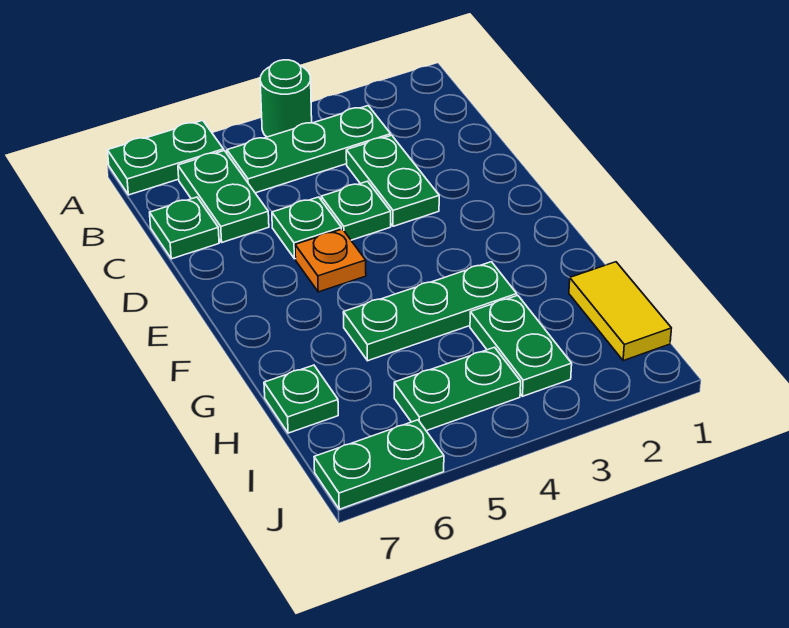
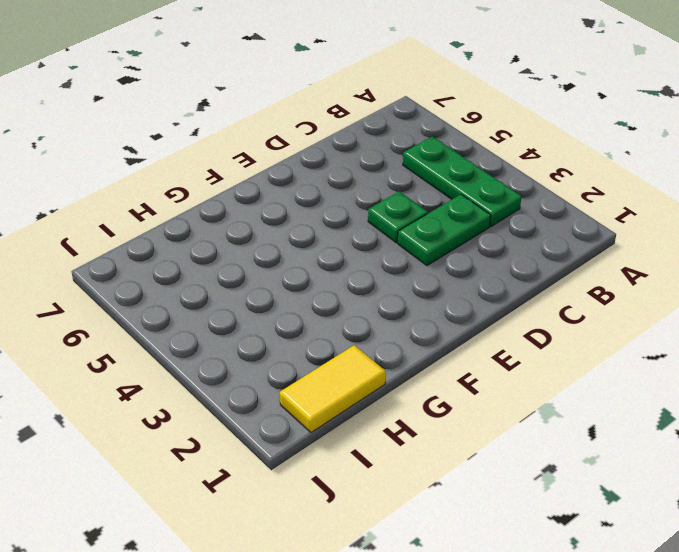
none -> green 1x1 round brick [260,60,312,137]
none -> green 1x2 plate [107,120,224,195]
none -> green 1x2 plate [178,151,269,242]

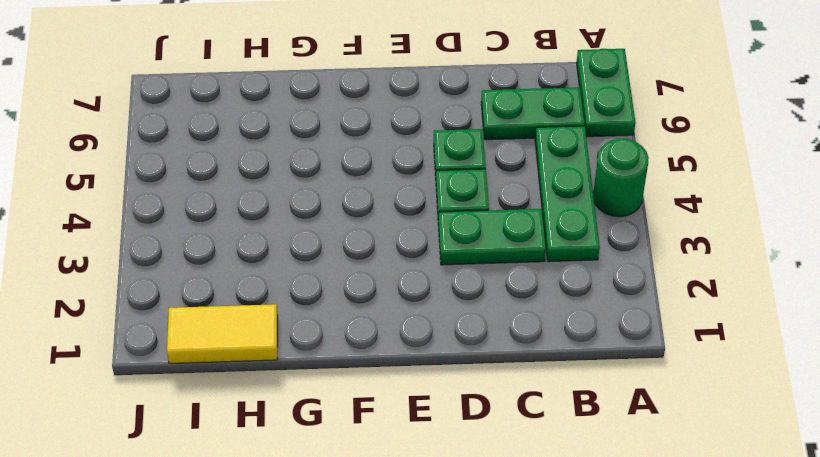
none -> green 1x1 plate [150,197,219,259]
none -> orange 1x1 plate [295,229,366,292]
none -> green 1x3 plate [343,262,517,361]

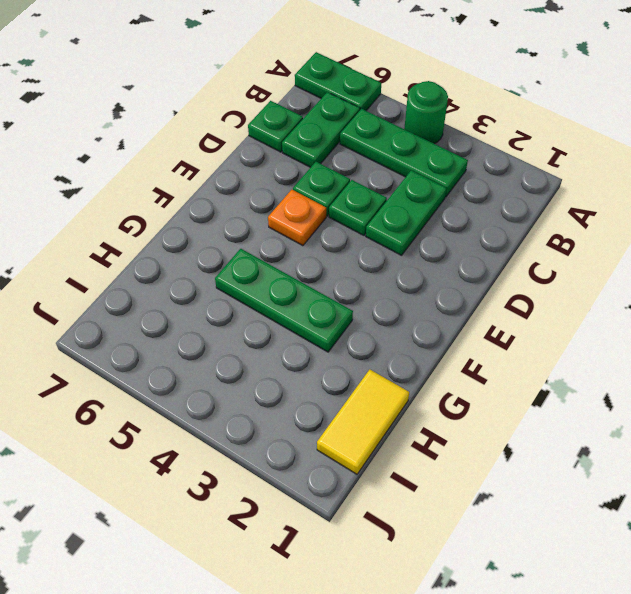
none -> green 1x2 plate [470,295,572,396]
none -> green 1x1 plate [264,365,338,433]
none -> green 1x2 plate [394,347,521,431]

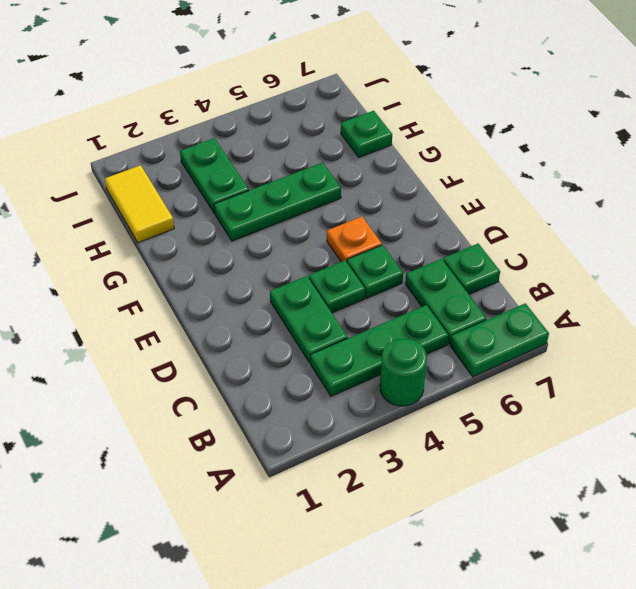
none -> green 1x2 plate [394,347,521,431]
none -> green 1x2 plate [314,420,444,509]

